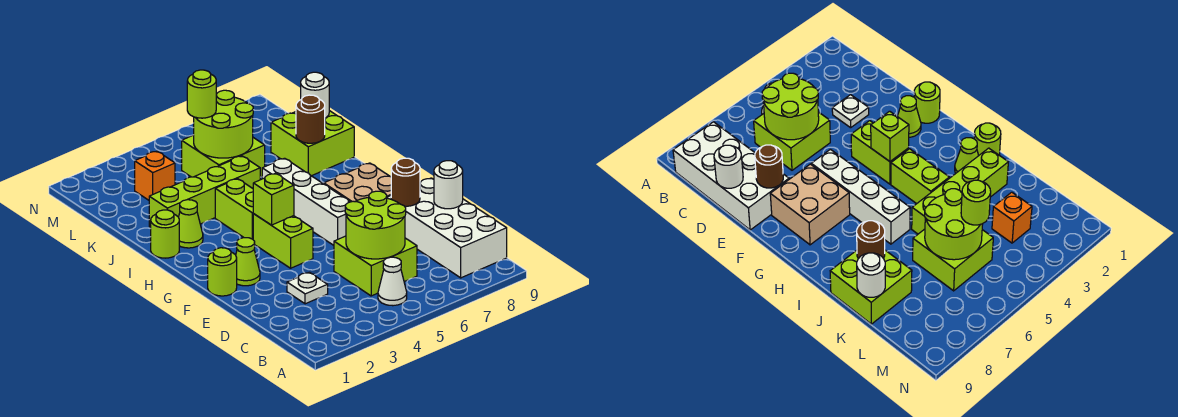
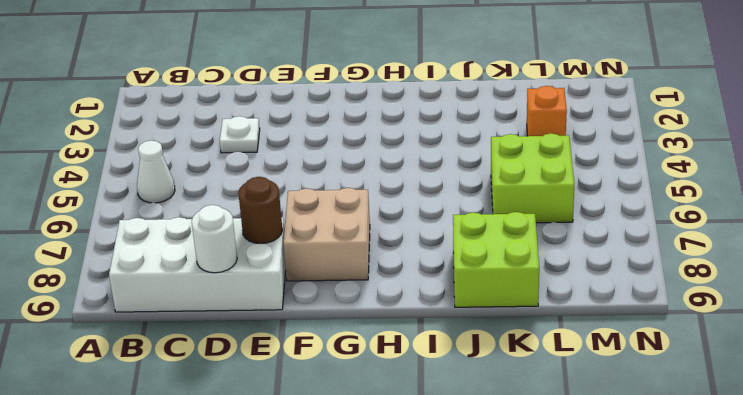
none -> lime 2x2 brick [334,236,417,296]
none -> lime 1x1 round brick [208,248,237,296]
none -> lime 1x1 cone [236,238,260,286]

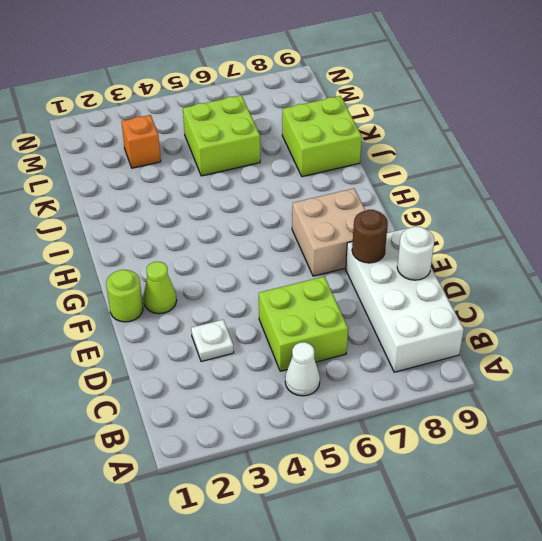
none -> lime 1x2 brick [253,214,313,268]
none -> white 1x4 brick [262,158,350,245]
none -> lime 1x2 brick [215,179,254,239]

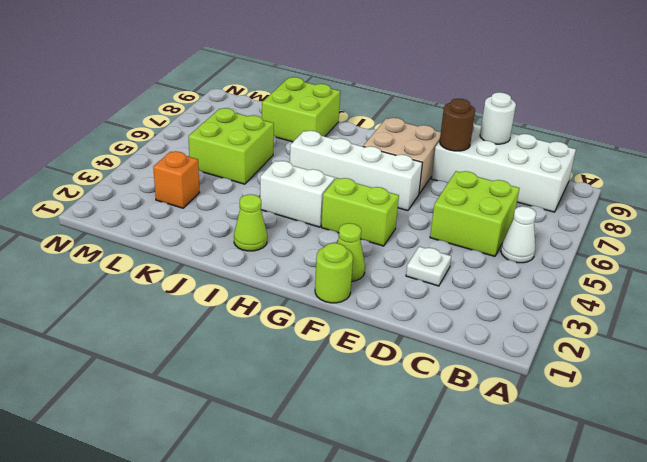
white 1x2 brick [260,161,335,227] -> lime 1x2 brick [215,179,254,239]
none -> lime 1x1 round brick [151,210,179,258]
none -> lime 1x4 brick [149,156,260,227]
none -> lime 2x2 round brick [345,191,406,259]

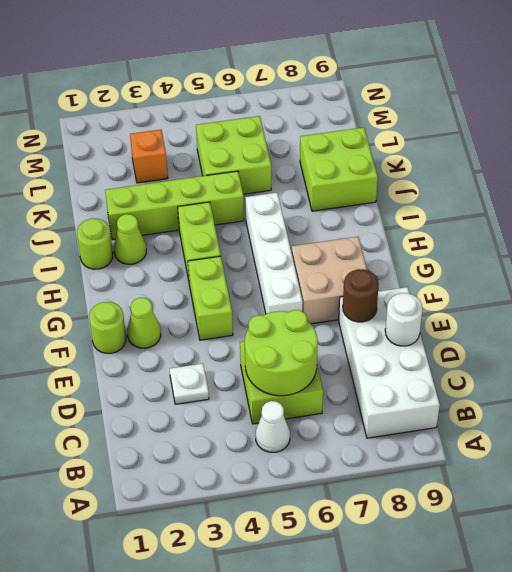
none -> lime 1x1 brick [253,173,294,225]
none -> brown 1x1 round brick [296,95,325,143]
none -> lime 2x2 round brick [194,90,253,158]

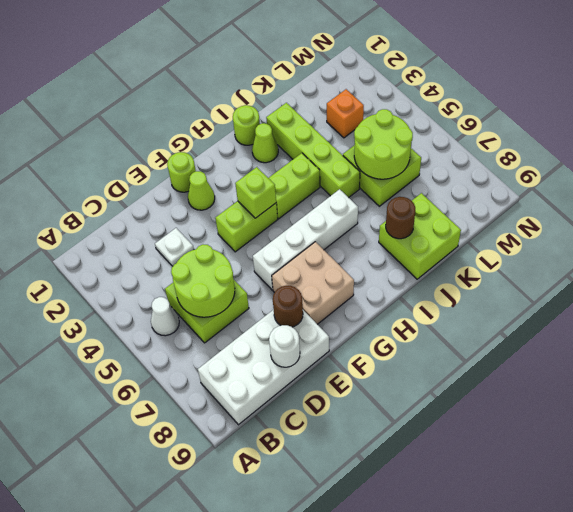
none -> white 1x1 round brick [301,72,329,118]
none -> lime 1x1 round brick [187,70,216,118]

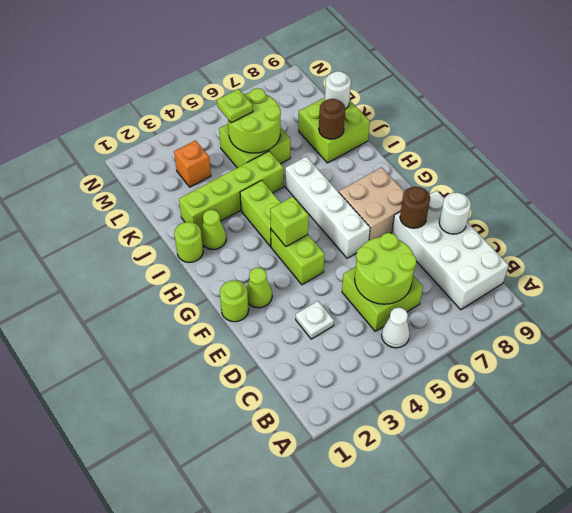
lime 1x1 plate [217,89,253,123] -> lime 1x1 round brick [187,70,216,118]

